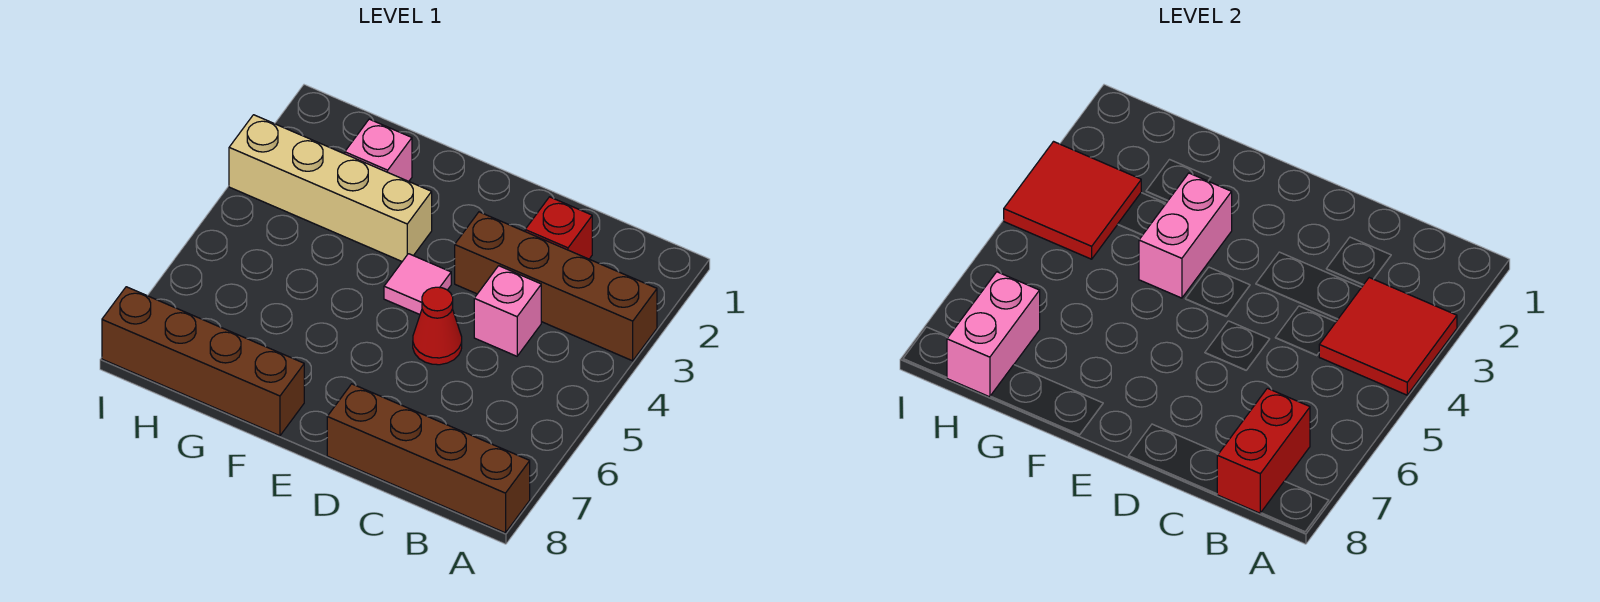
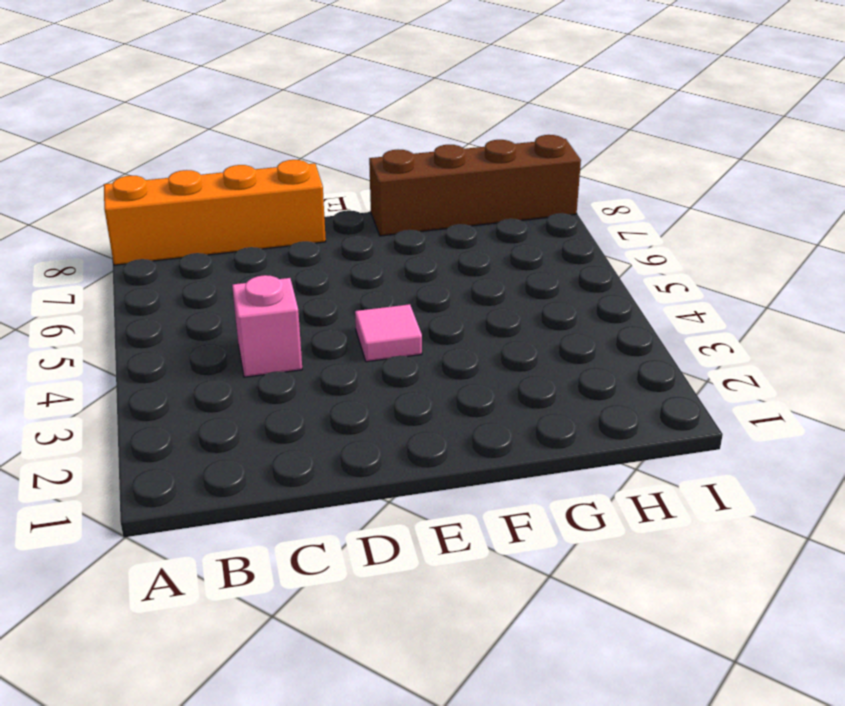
orange 1x4 brick [104,160,326,265] -> brown 1x4 brick [327,384,530,533]
none -> brown 1x4 brick [455,212,657,361]
none -> red 1x1 brick [525,197,592,259]
none -> red 1x1 cone [413,287,462,365]

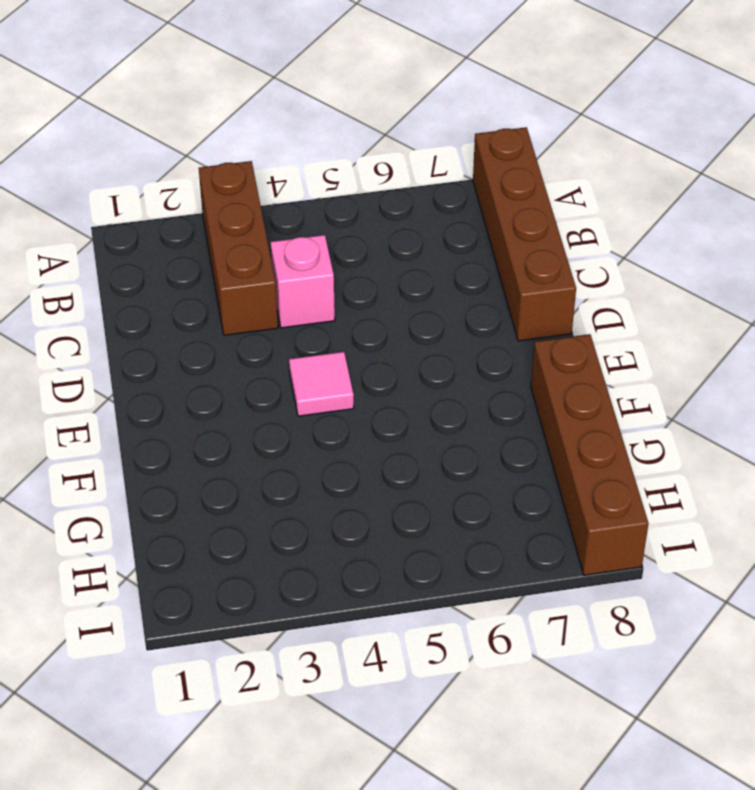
brown 1x3 brick [199,161,278,335] -> brown 1x4 brick [455,212,657,361]
none -> red 1x1 brick [525,197,592,259]
none -> red 1x1 cone [413,287,462,365]
none -> tan 1x4 brick [229,115,432,261]

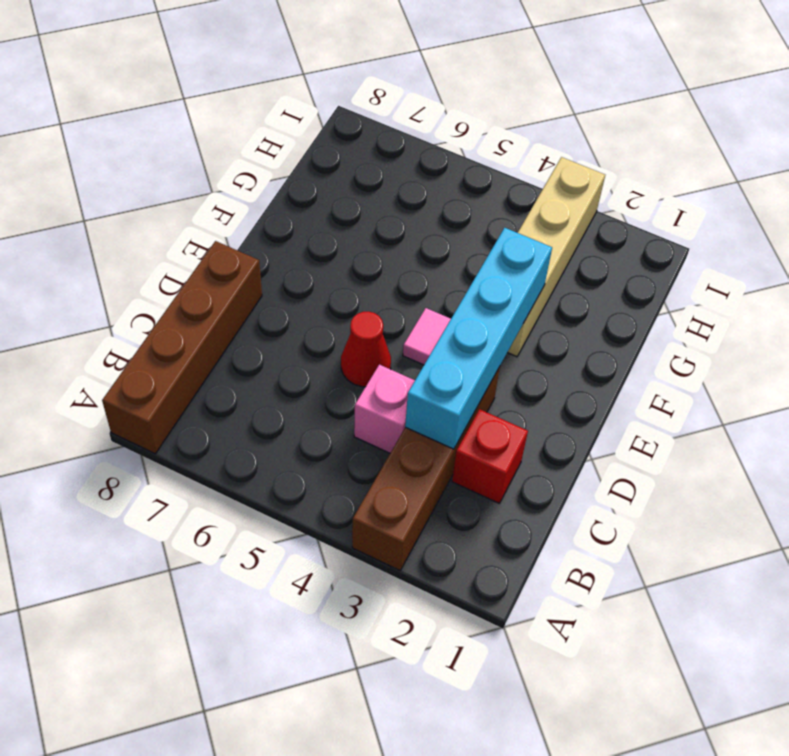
cyan 1x4 brick [405,228,552,449] -> pink 1x2 brick [1139,173,1232,298]
none -> brown 1x4 brick [102,287,304,436]
none -> pink 1x1 brick [345,119,412,181]
none -> red 2x2 tile [1319,278,1457,395]

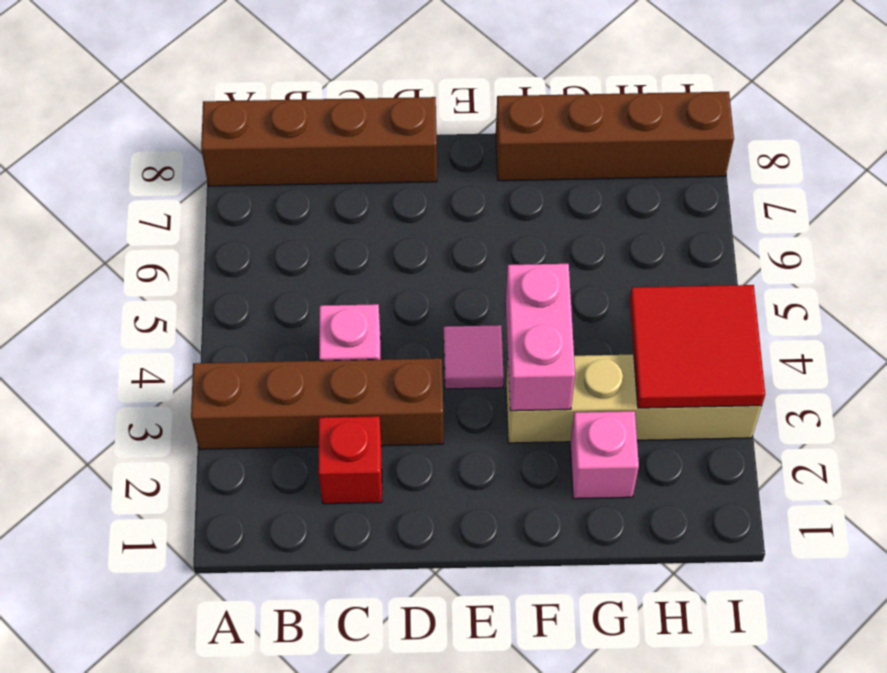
none -> red 1x1 cone [413,287,462,365]
none -> red 2x2 tile [1319,278,1457,395]
none -> red 1x2 brick [1217,388,1310,513]

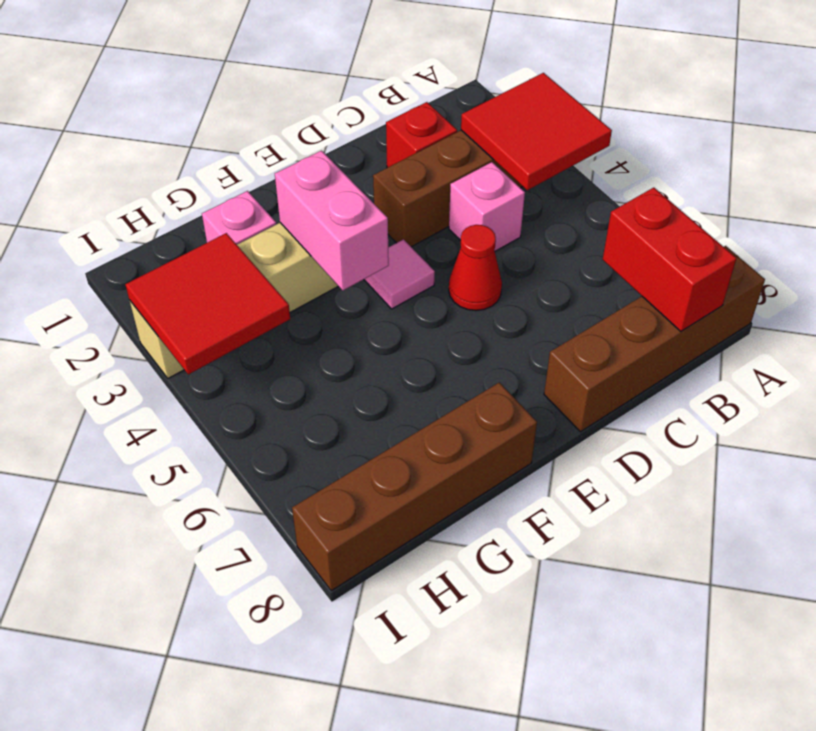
none -> pink 1x2 brick [947,272,1040,397]

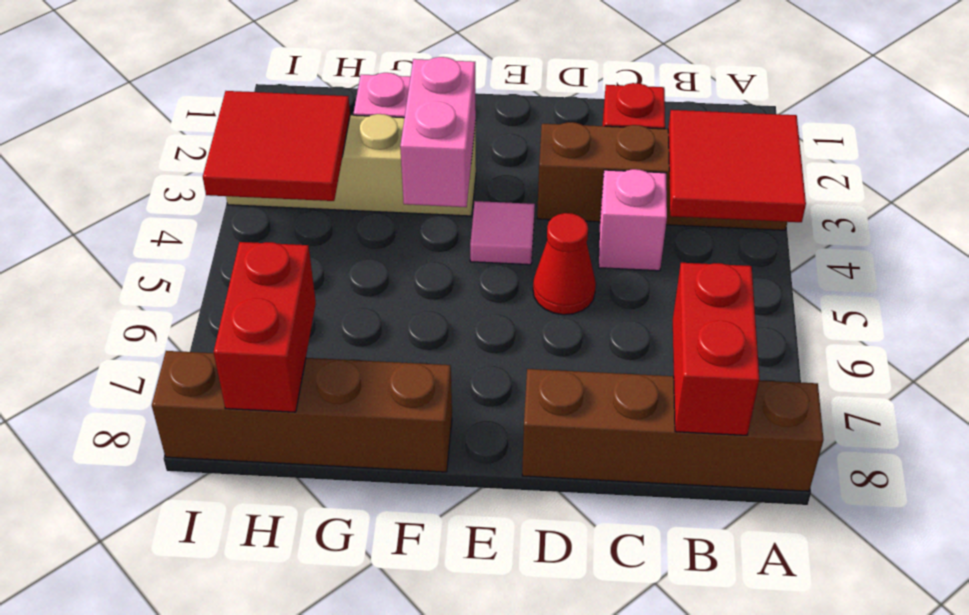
red 1x2 brick [214,242,316,412] -> pink 1x2 brick [947,272,1040,397]

